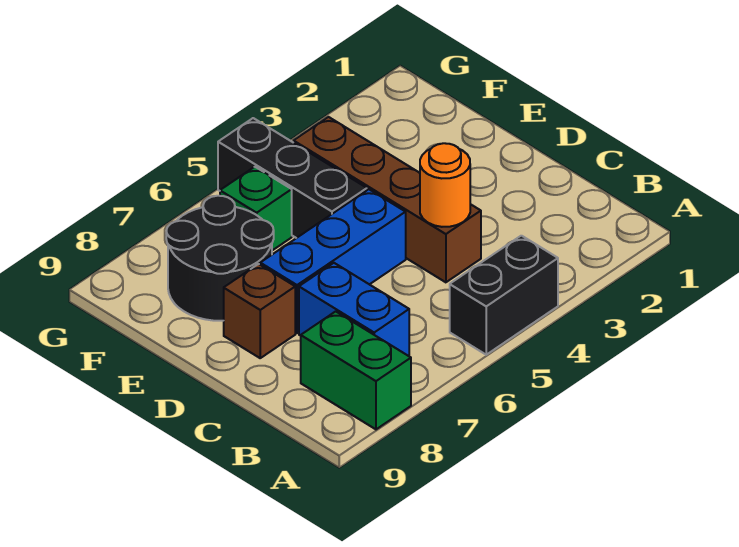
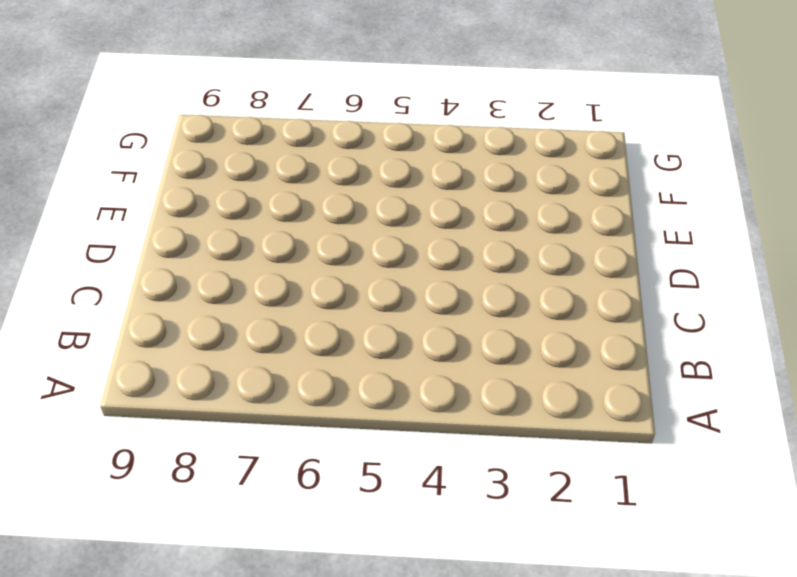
none -> black 1x2 brick [450,236,558,355]
none -> green 1x2 brick [301,311,411,429]

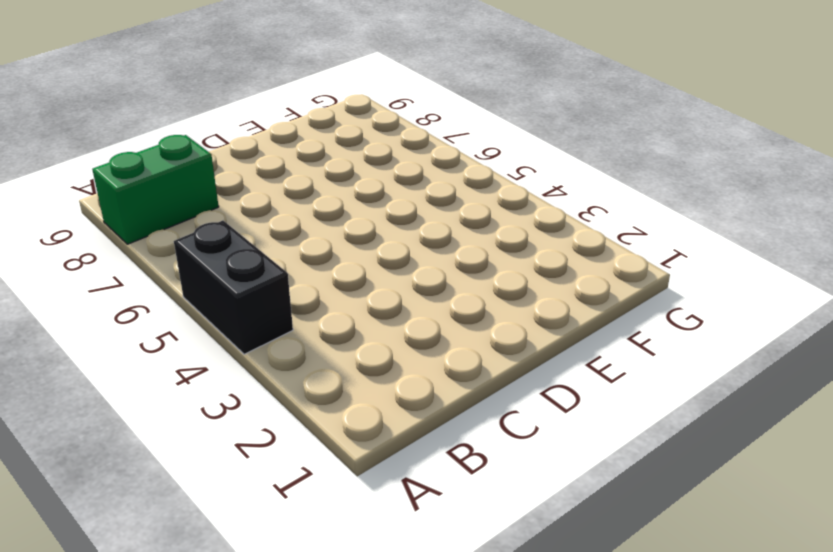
none -> blue 1x2 brick [299,263,409,356]
none -> brown 1x4 brick [293,117,481,282]

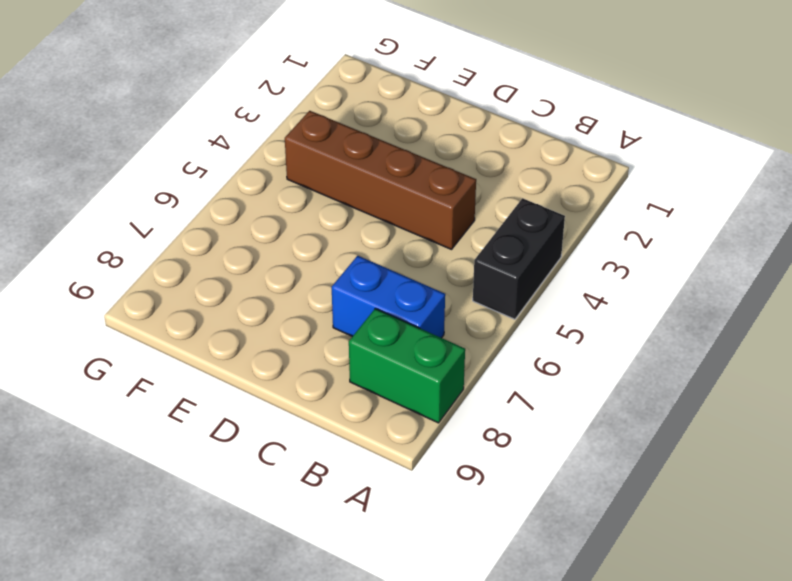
none -> blue 1x3 brick [260,189,406,333]
none -> brown 1x1 brick [224,264,295,358]

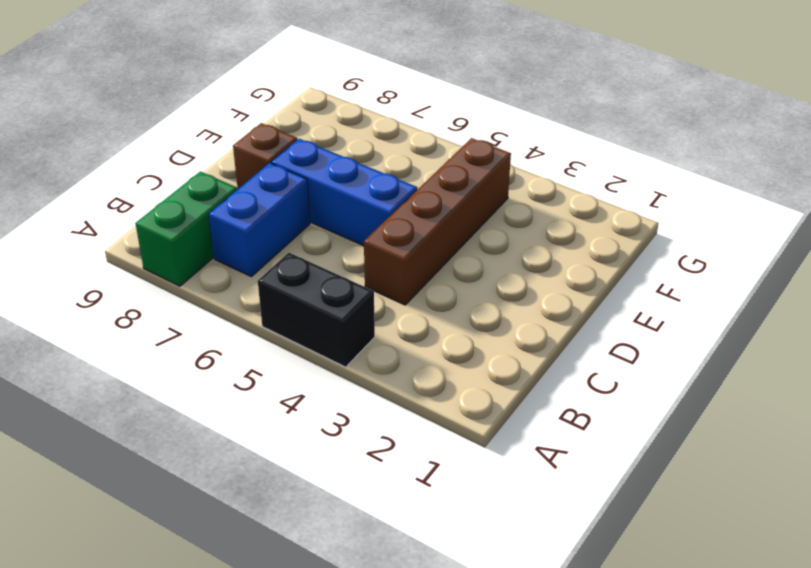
none -> black 1x3 brick [218,118,367,238]
none -> black 2x2 round brick [166,196,274,321]

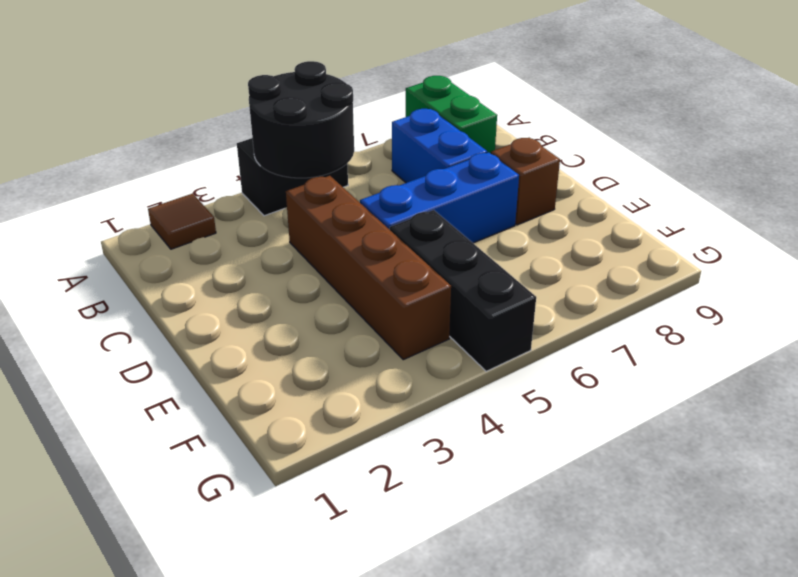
brown 1x1 tile [148,193,216,249] -> none
black 2x2 round brick [248,61,354,178] -> black 2x2 round brick moved to [166,196,274,321]
none -> green 1x1 brick [220,167,292,250]
none -> orange 1x1 round brick [420,143,470,227]

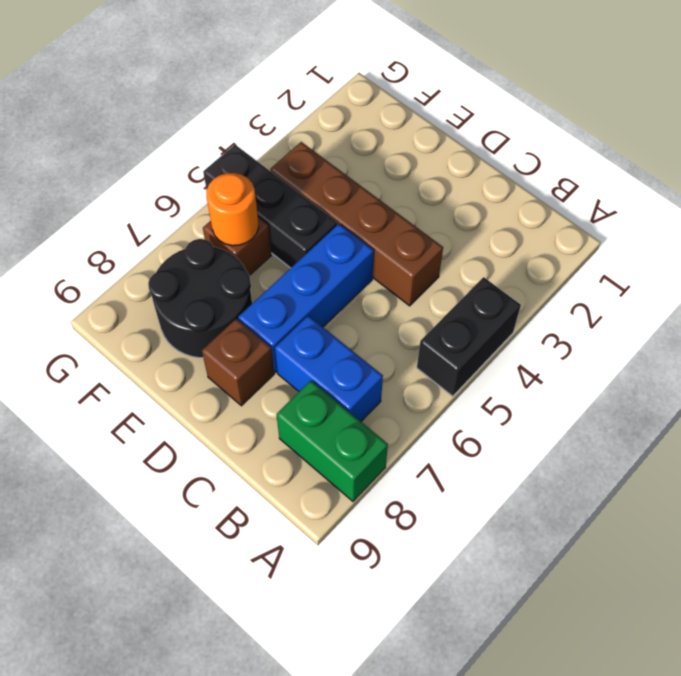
brown 1x1 brick [203,217,271,276] -> green 1x1 brick [220,167,292,250]
orange 1x1 round brick [207,173,259,246] -> orange 1x1 round brick moved to [420,143,470,227]

